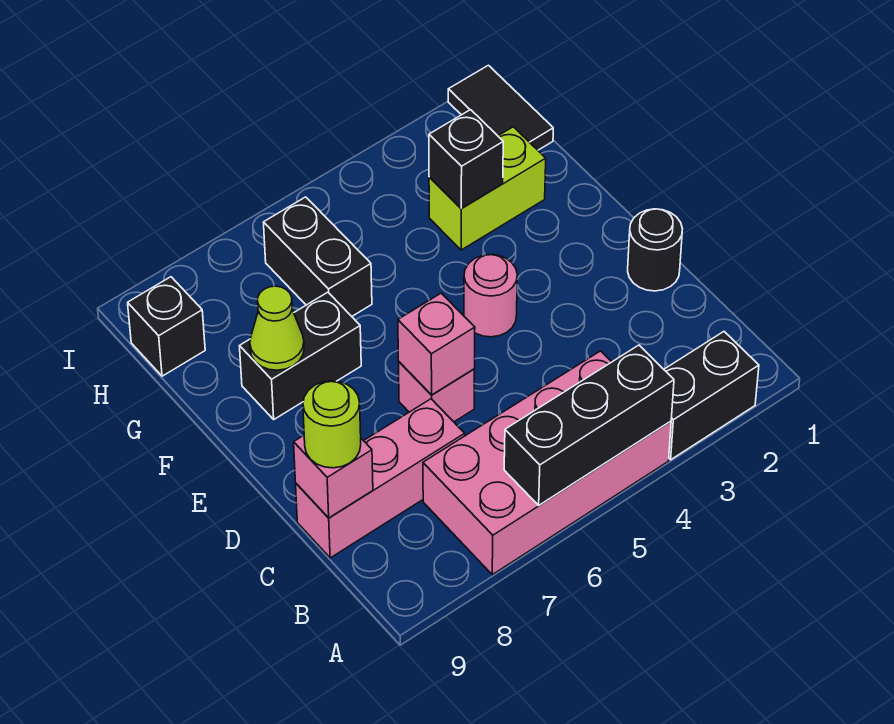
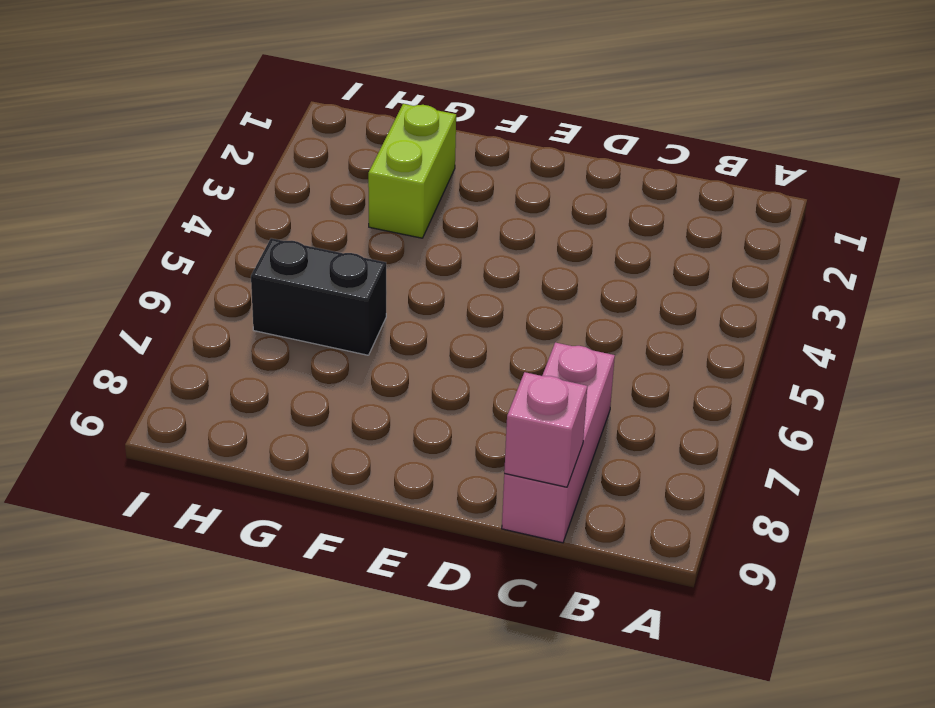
none -> black 1x2 brick [664,332,759,460]
none -> pink 2x4 brick [423,351,671,575]
none -> black 1x1 round brick [628,209,682,291]

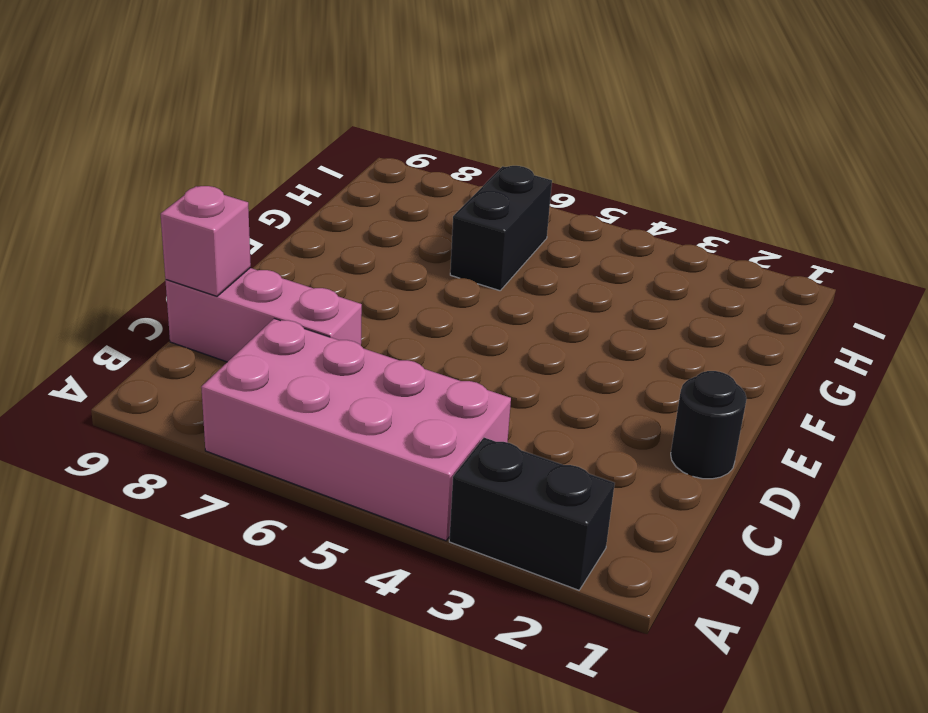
none -> pink 1x1 brick [399,362,474,422]
none -> pink 1x1 round brick [464,254,517,337]
none -> black 1x2 brick [240,292,361,419]

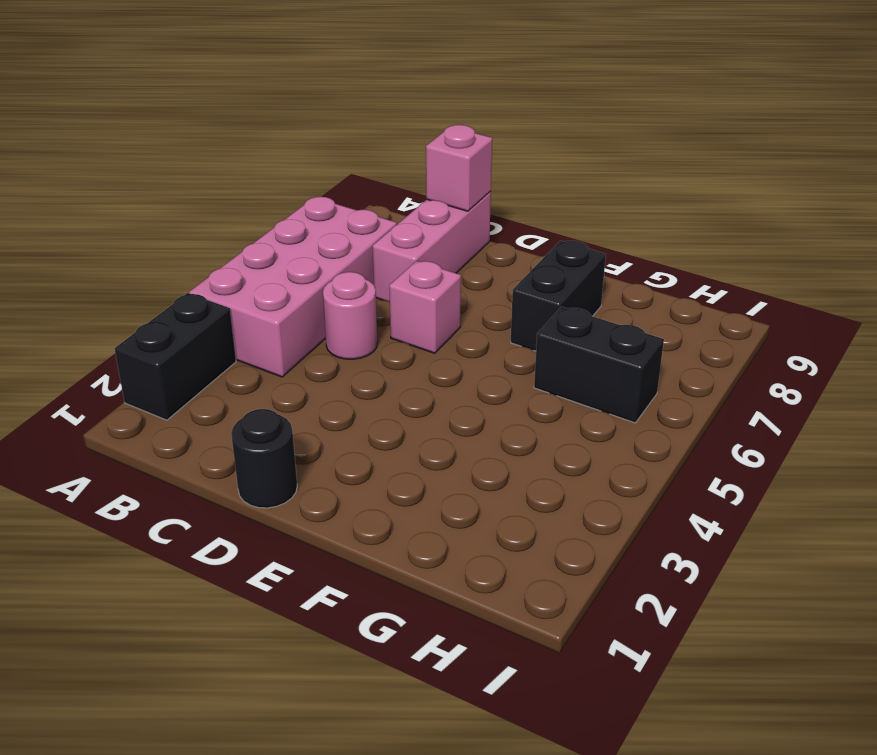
pink 1x1 round brick [323,272,378,359] -> pink 1x1 round brick moved to [464,254,517,337]
none -> lime 1x2 brick [429,127,546,250]
none -> black 1x2 tile [448,65,553,150]
none -> black 1x1 brick [128,277,205,376]

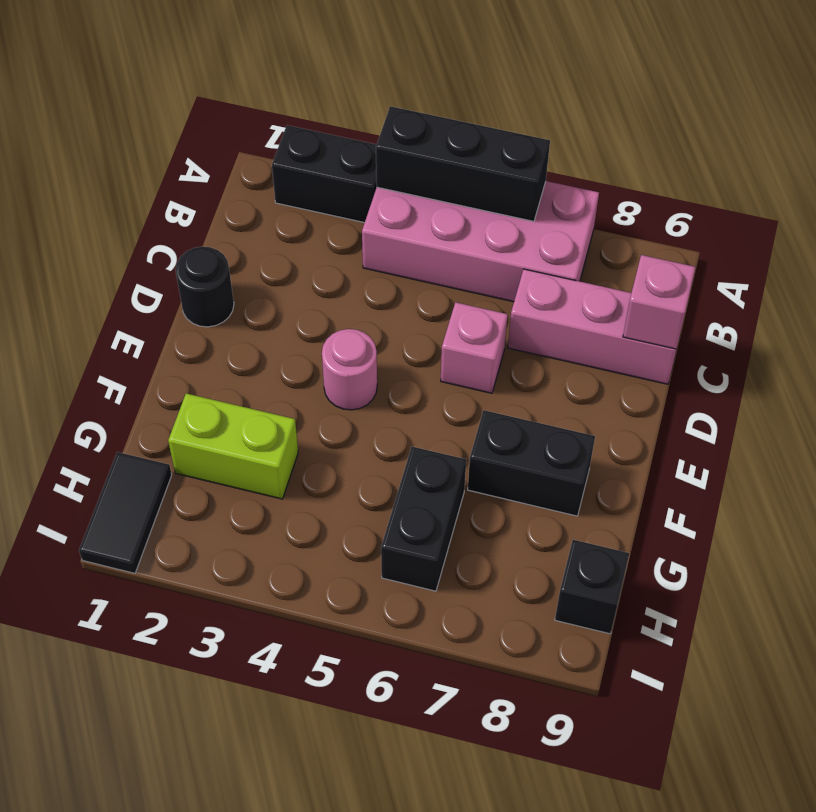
none -> pink 1x1 brick [398,293,475,395]
none -> lime 1x1 cone [250,286,304,370]
none -> black 1x1 brick [429,110,503,208]

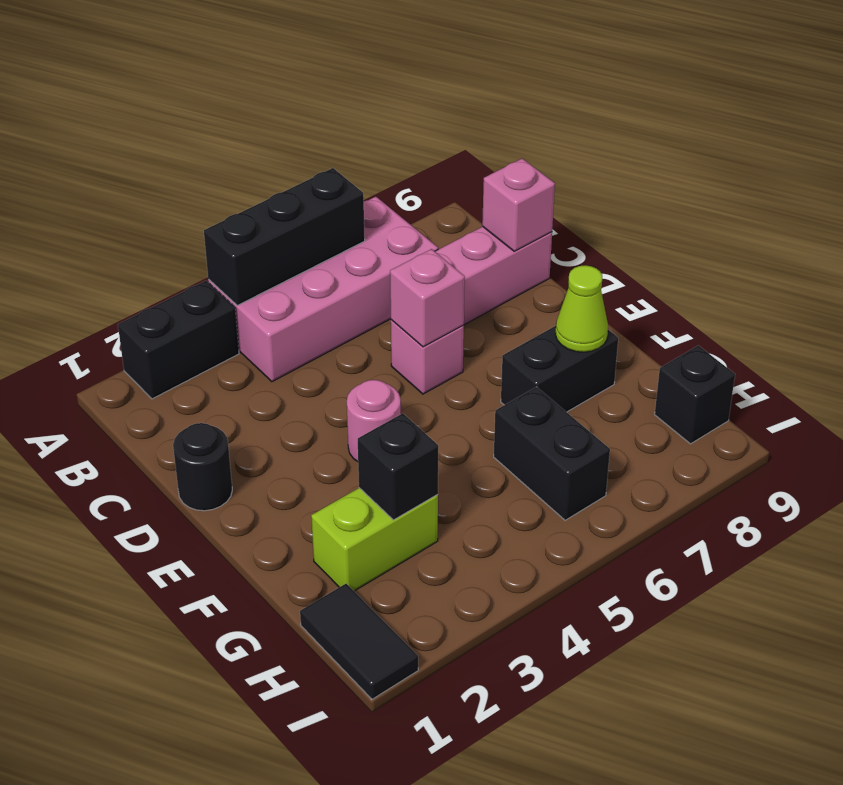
none -> lime 1x1 round brick [303,381,361,468]

